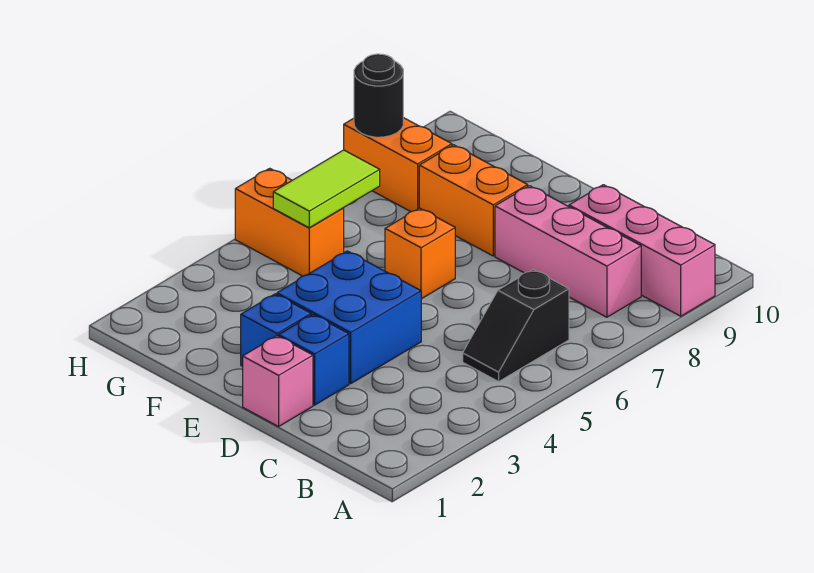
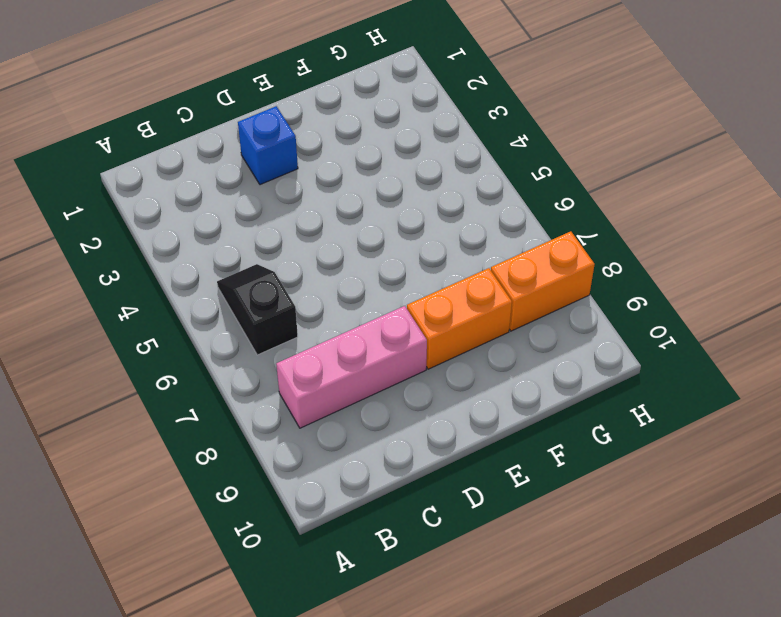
none -> pink 1x3 brick [569,185,715,316]
none -> pink 1x1 brick [243,336,313,426]
none -> blue 2x2 brick [277,251,421,384]

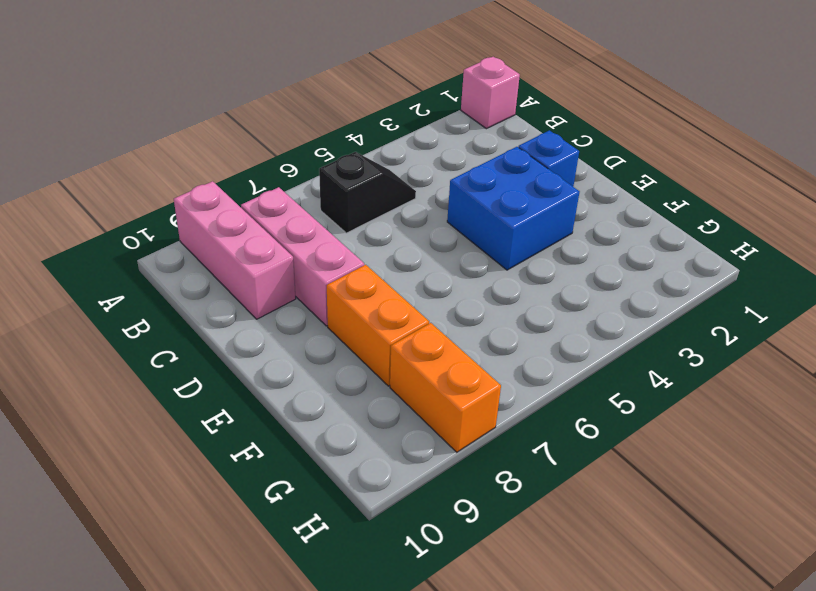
pink 1x1 brick [461,57,520,129] -> pink 1x1 brick moved to [243,336,313,426]
none -> blue 1x1 brick [241,294,311,366]
none -> orange 1x1 brick [385,208,455,299]
none -> orange 1x2 brick [235,168,344,276]

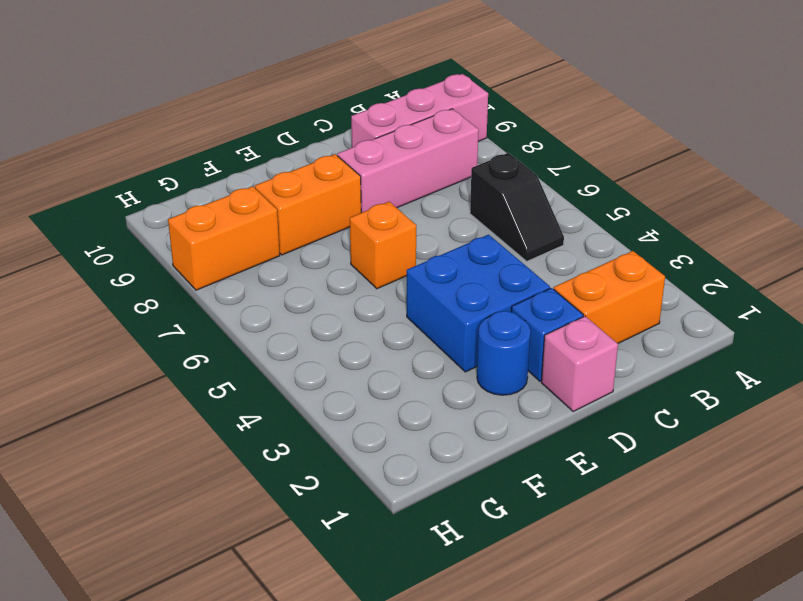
orange 1x2 brick [554,251,665,343] -> orange 1x2 brick moved to [235,168,344,276]
blue 1x1 round brick [477,311,530,395] -> blue 1x1 brick [241,294,311,366]
none -> lime 1x2 tile [273,150,380,228]
none -> black 1x1 round brick [354,54,403,137]

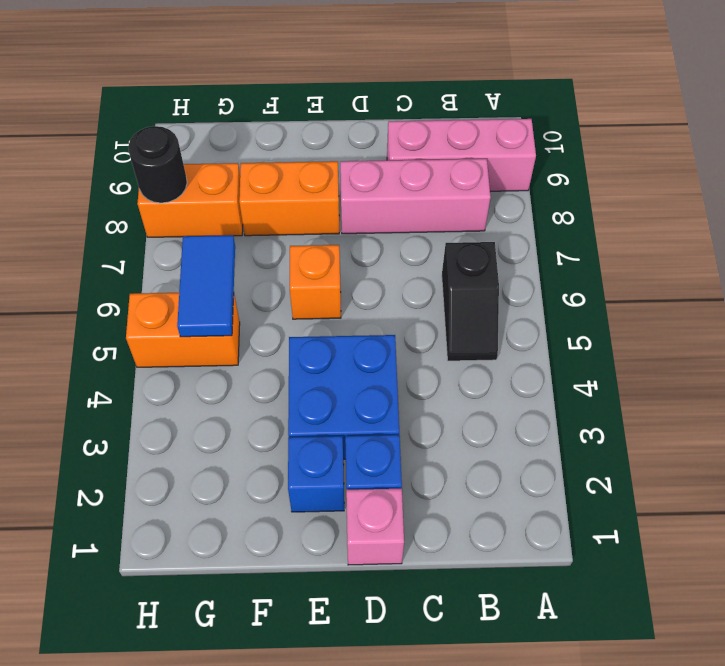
blue 1x2 tile [177,235,235,337] -> lime 1x2 tile [273,150,380,228]

